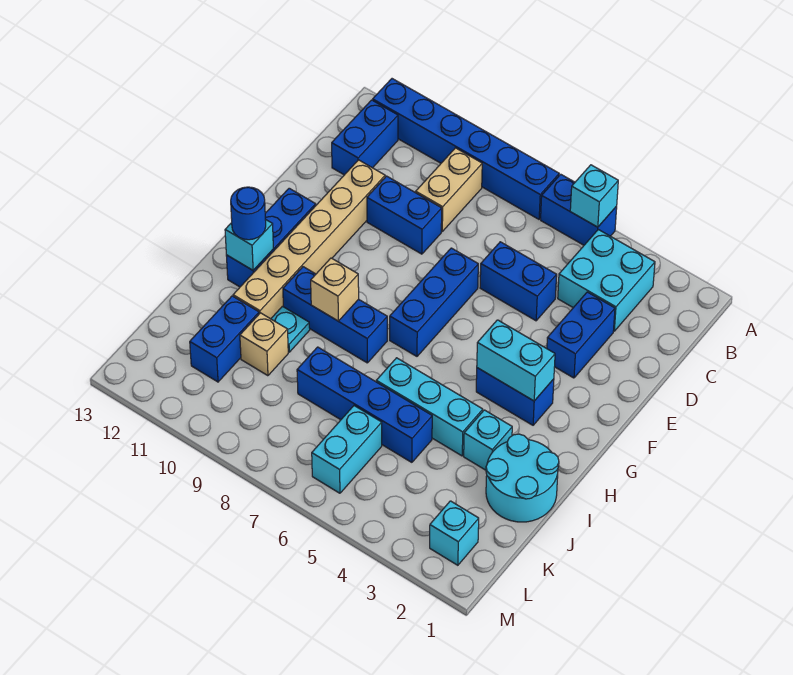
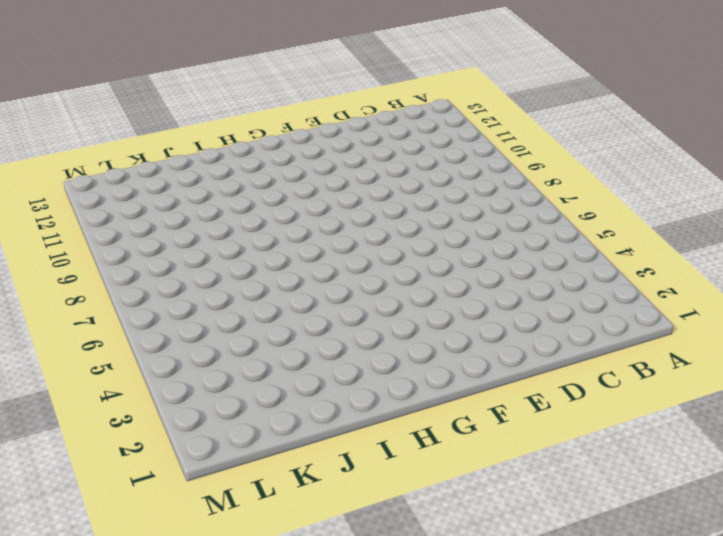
none -> blue 1x2 brick [541,174,617,245]
none -> blue 1x6 brick [373,79,559,219]
none -> cyan 2x2 brick [558,230,655,331]

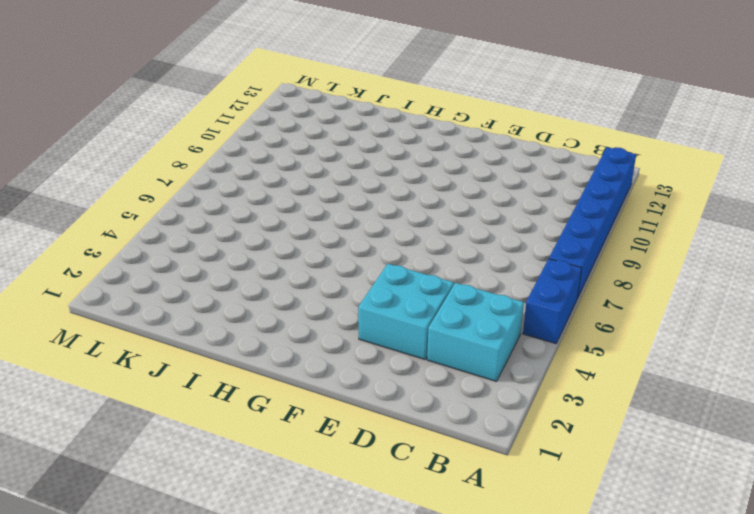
cyan 2x2 brick [358,264,454,360] -> blue 1x2 brick [547,292,615,378]
none -> tan 1x2 brick [416,148,482,231]
none -> blue 1x2 brick [332,100,398,175]
none -> blue 1x2 brick [480,242,557,321]

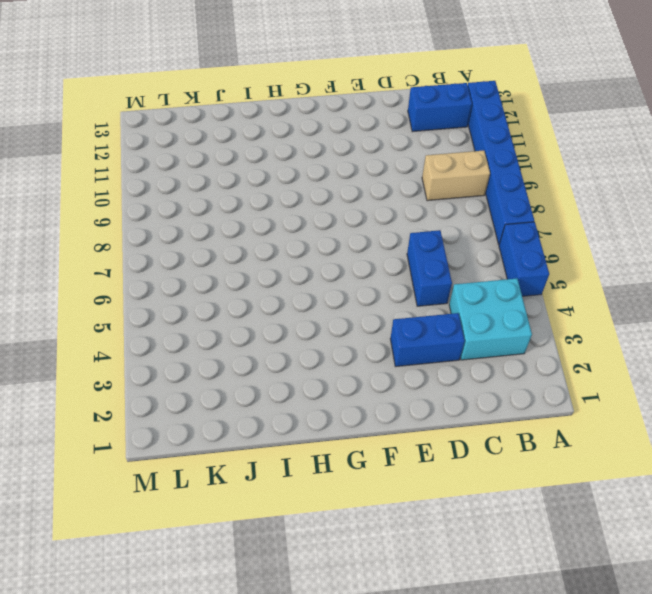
none -> blue 1x2 brick [367,176,442,254]
none -> tan 1x6 brick [233,160,385,319]
none -> blue 1x3 brick [390,248,478,356]

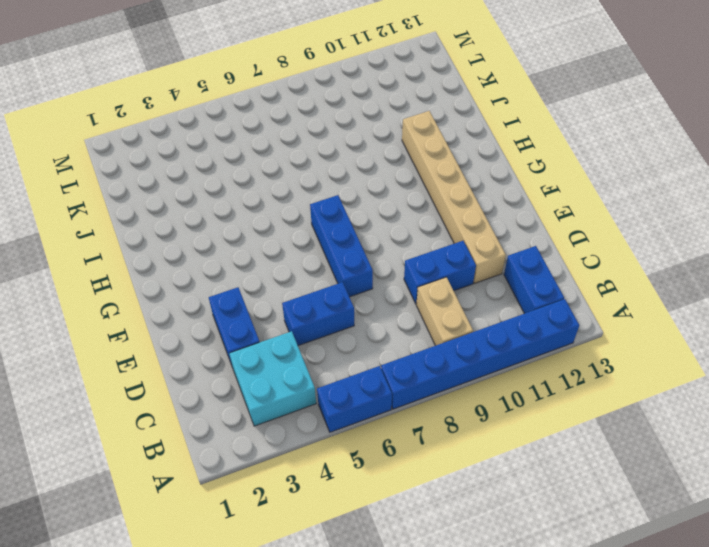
none -> blue 1x3 brick [226,188,316,287]
none -> blue 1x2 brick [476,368,554,425]
none -> blue 1x3 brick [283,267,387,363]

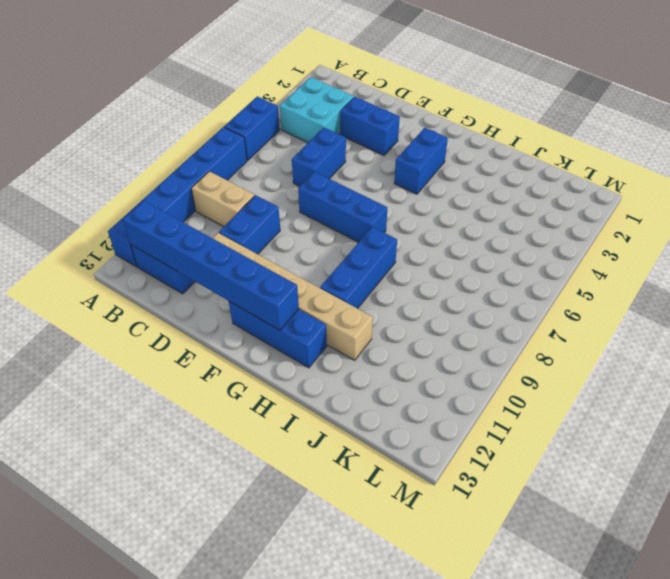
blue 1x6 brick [123,201,299,330] -> none
none -> cyan 2x2 round brick [486,434,559,522]
none -> cyan 1x1 brick [464,410,512,470]
none -> cyan 1x3 brick [376,358,483,456]

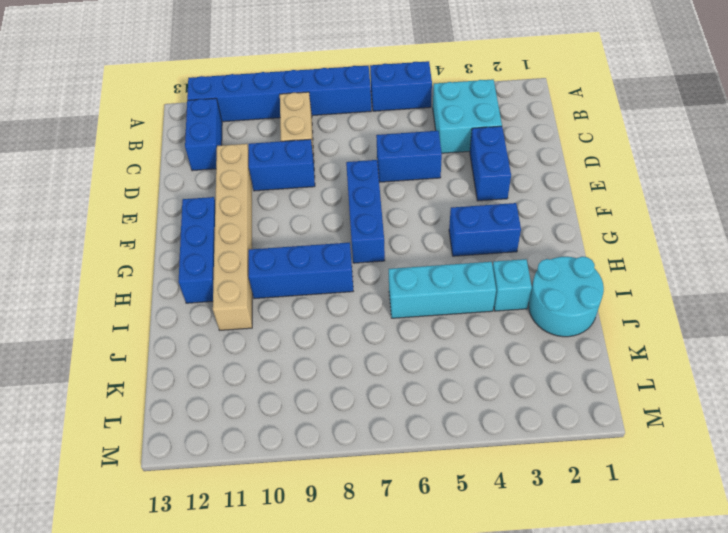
none -> cyan 1x1 plate [271,306,310,352]
none -> blue 1x4 brick [297,347,432,462]
none -> tan 1x1 brick [240,313,288,376]

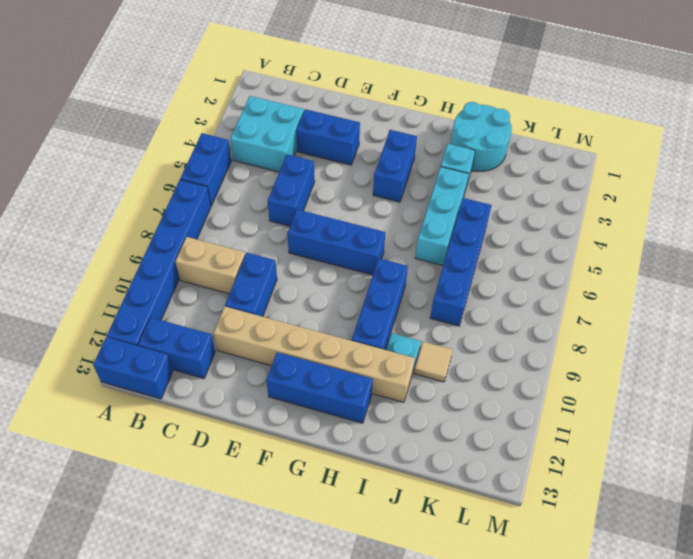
blue 1x2 brick [93,337,173,399] -> blue 1x2 brick moved to [190,296,259,382]
tan 1x1 tile [414,342,453,382] -> tan 1x1 brick [240,313,288,376]
none -> cyan 1x2 brick [312,406,382,493]
none -> cyan 1x1 brick [430,501,479,565]
none -> cyan 1x1 brick [570,165,618,227]

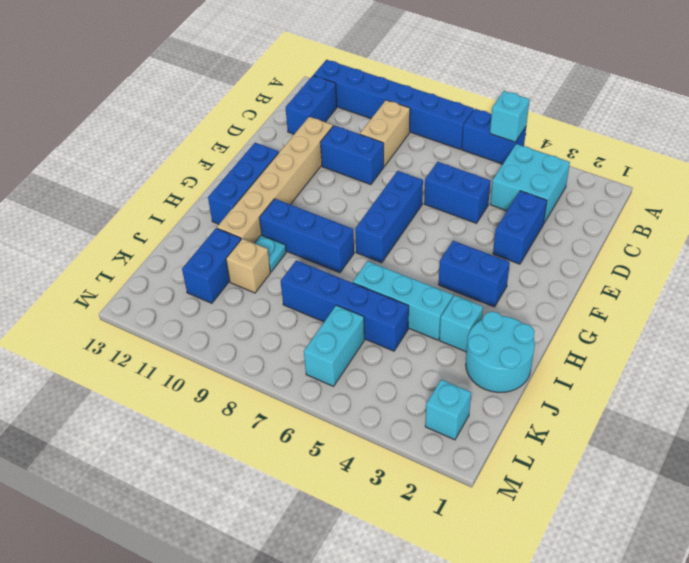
none -> cyan 1x2 brick [477,320,555,401]
none -> tan 1x1 brick [311,258,359,321]
none -> cyan 1x1 brick [225,219,273,270]

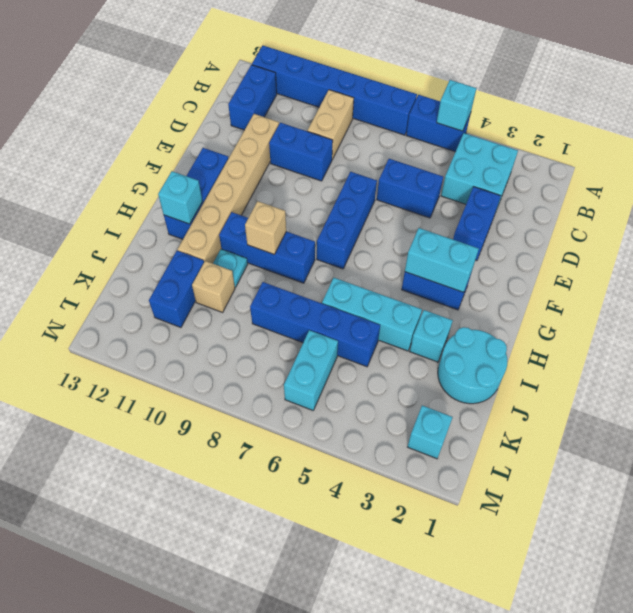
none -> blue 1x1 round brick [231,187,266,240]

